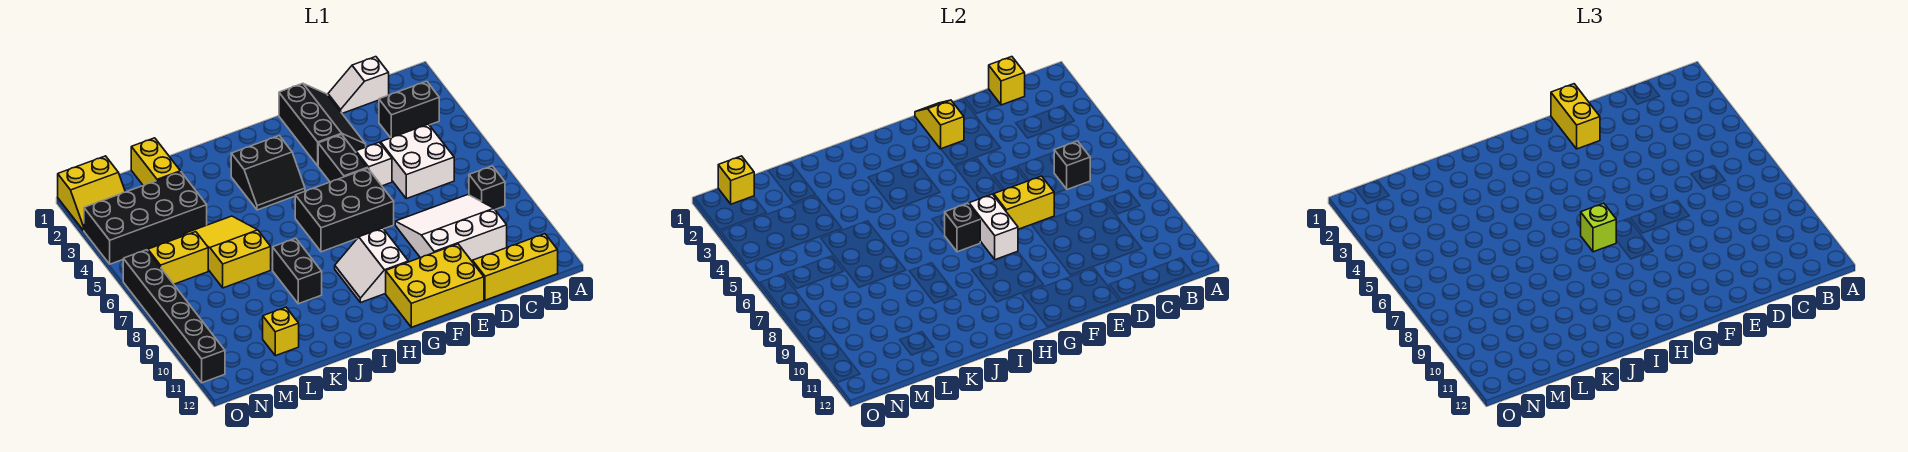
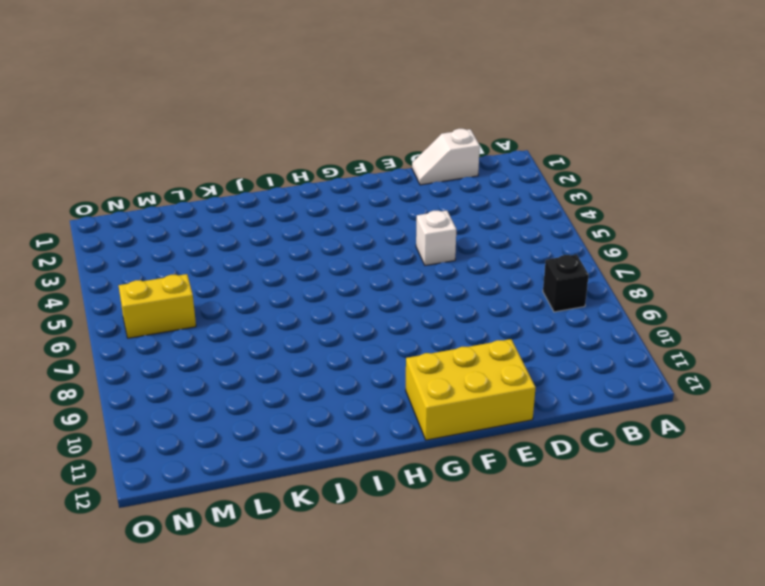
none -> black 1x2 brick [379,81,439,138]
none -> yellow 1x3 brick [472,234,558,300]
none -> white 2x2 brick [381,124,454,199]
none -> white 3x3 slope [395,195,507,261]

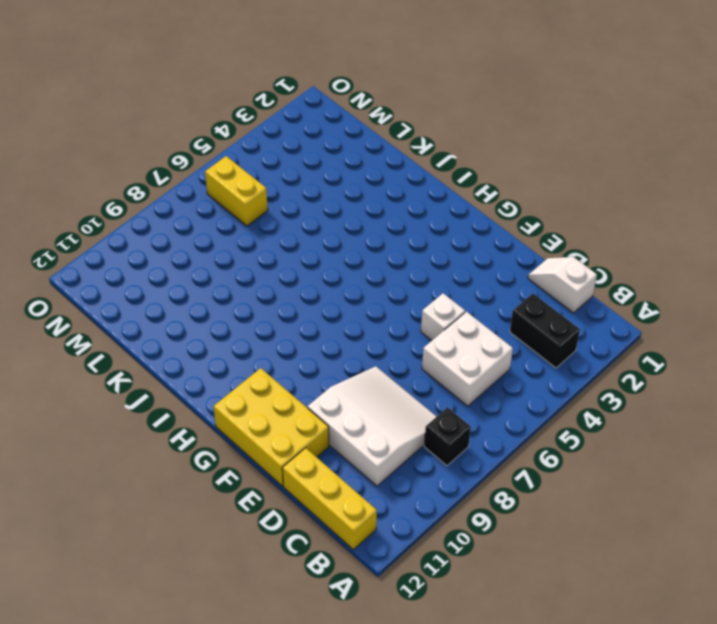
none -> black 2x3 slope [279,83,366,166]
none -> black 1x2 brick [318,135,367,182]
none -> black 2x3 brick [295,168,394,252]
none -> white 2x2 slope [335,228,408,303]

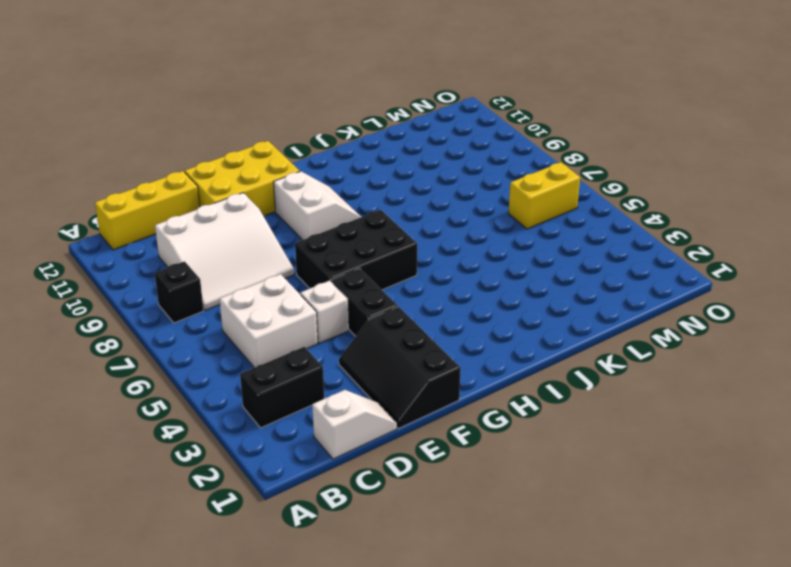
none -> black 2x2 slope [231,136,305,210]
none -> black 1x2 brick [273,238,322,304]
none -> yellow 2x3 slope [184,216,271,288]
none -> yellow 1x2 brick [131,138,180,186]

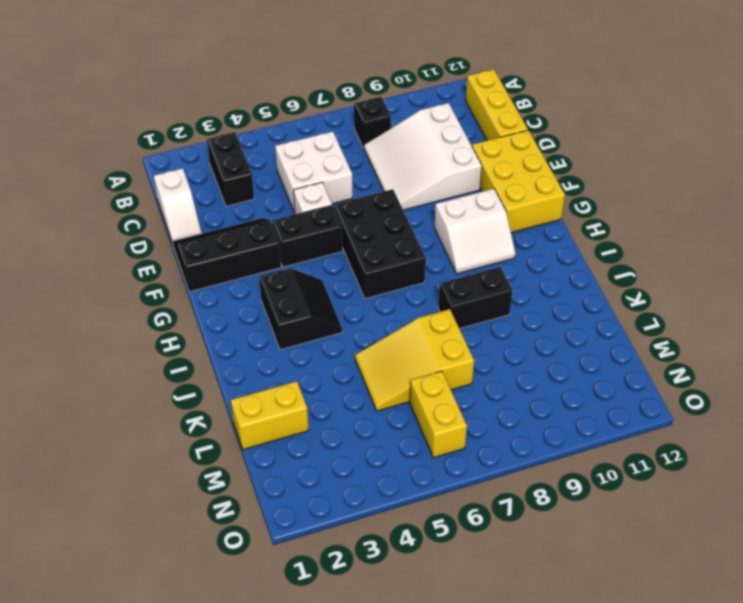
none -> black 2x4 brick [84,172,207,264]
none -> yellow 1x1 brick [263,307,299,356]
none -> yellow 2x2 slope [58,156,125,230]
none -> black 1x6 brick [123,250,225,383]

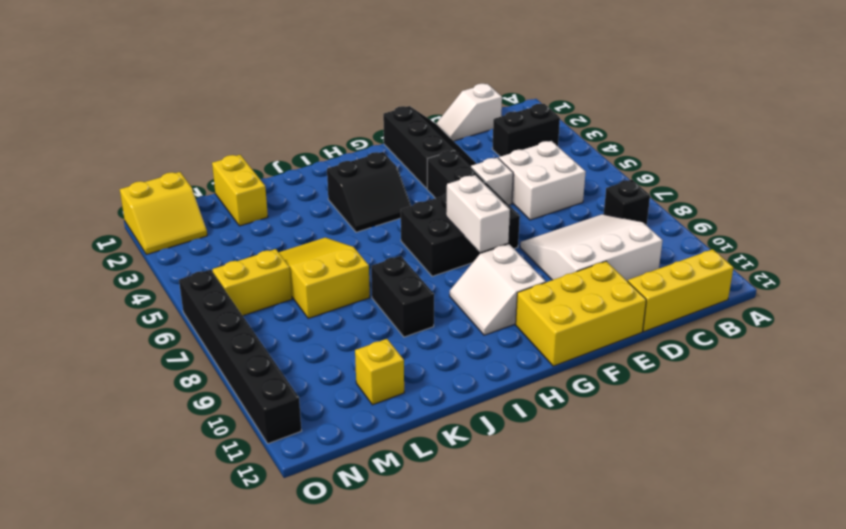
none -> black 2x4 brick [84,172,207,264]
none -> yellow 1x1 brick [989,57,1025,105]
none -> black 1x1 brick [1054,141,1090,190]
none -> yellow 1x2 brick [993,176,1054,229]

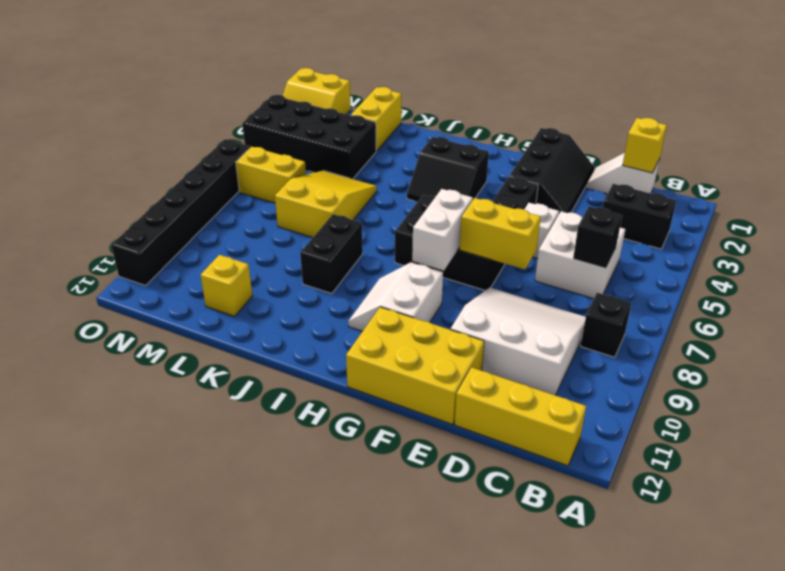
none -> yellow 1x2 slope [915,100,964,149]
none -> black 1x1 brick [945,203,980,252]
none -> yellow 1x1 brick [718,156,754,204]
none -> yellow 1x2 brick [1551,84,1600,149]

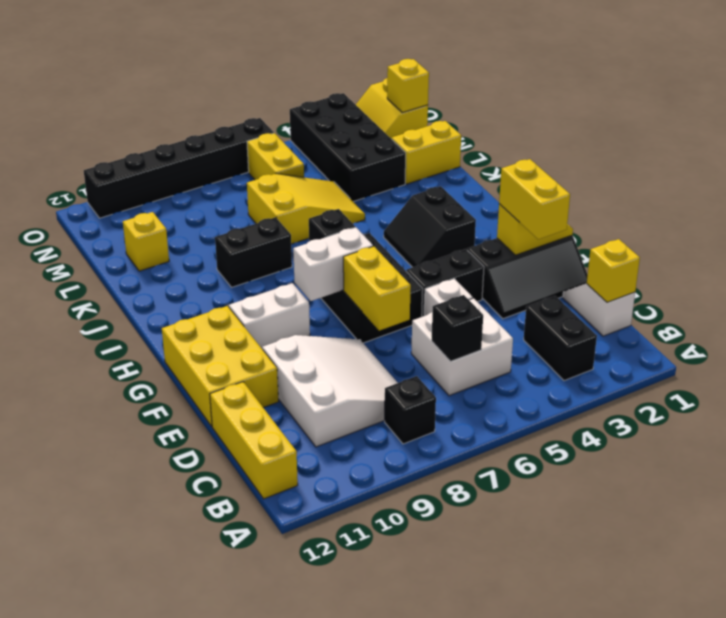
yellow 1x2 brick [499,159,570,239] -> yellow 1x2 brick turned to [1551,84,1600,149]
none -> lime 1x1 brick [1581,203,1616,252]

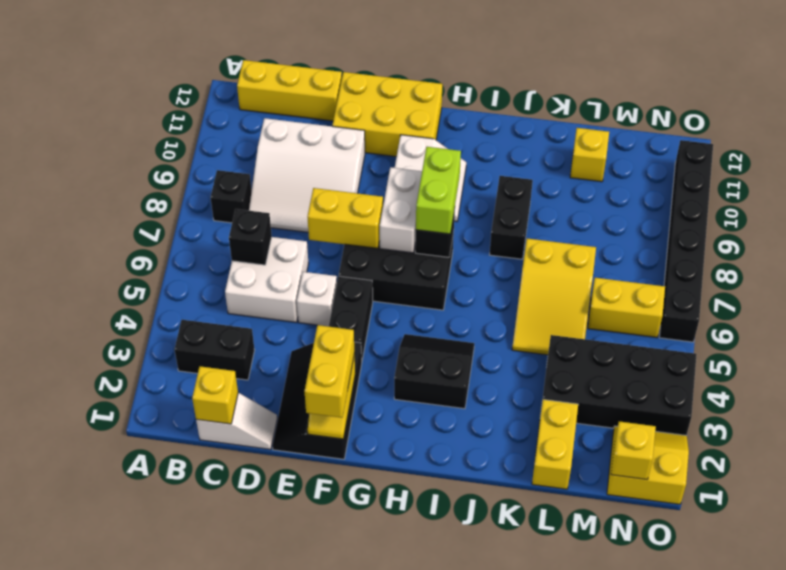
lime 1x2 brick [416,147,461,234] -> lime 1x1 brick [1581,203,1616,252]

